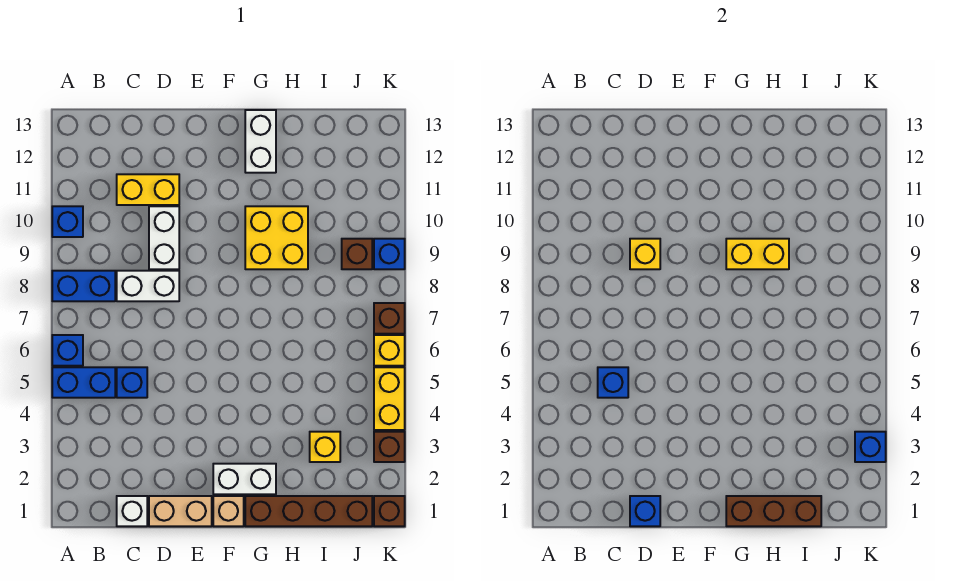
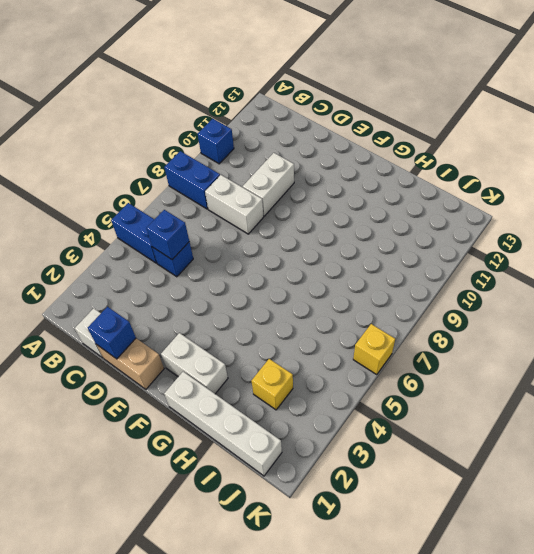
white 1x4 brick [164,372,282,476] -> brown 1x4 brick [245,496,372,526]
none -> blue 1x1 brick [52,335,83,366]
none -> yellow 1x2 brick [117,174,179,205]
none -> tan 1x1 brick [213,496,244,526]

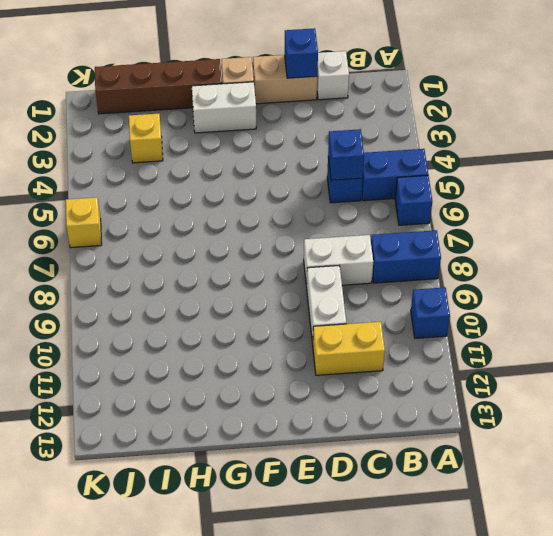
none -> yellow 2x2 brick [245,206,308,269]
none -> white 1x2 brick [245,110,276,173]
none -> brown 1x1 brick [342,239,372,269]

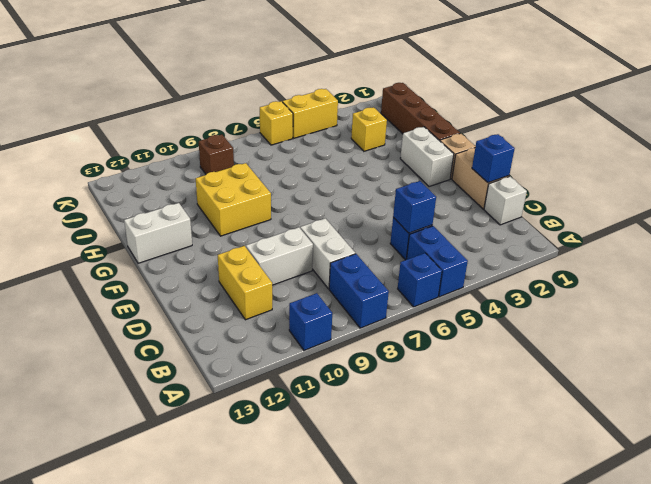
none -> brown 1x1 brick [374,496,405,526]
none -> brown 1x1 brick [374,432,405,462]
none -> brown 1x1 brick [374,303,405,334]

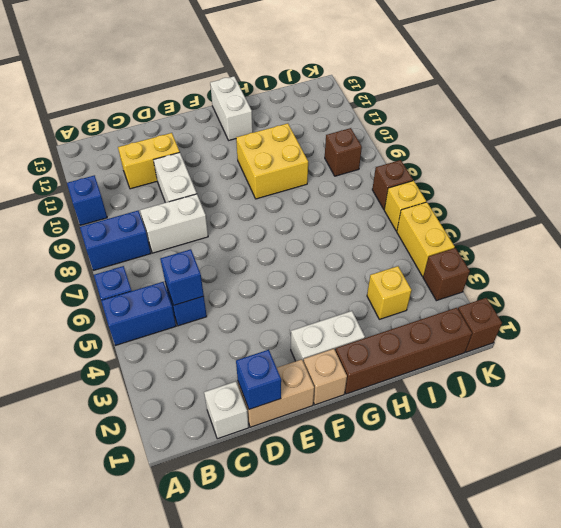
none -> blue 1x1 brick [374,239,405,269]
none -> yellow 1x1 brick [630,239,660,269]
none -> brown 1x3 brick [726,496,821,526]

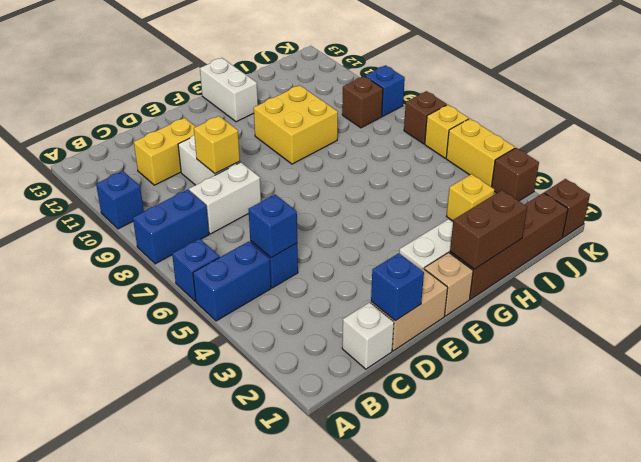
brown 1x2 brick [450,190,527,269] -> brown 1x3 brick [726,496,821,526]
none -> yellow 1x2 brick [726,239,789,269]
none -> blue 1x1 brick [855,432,886,462]

